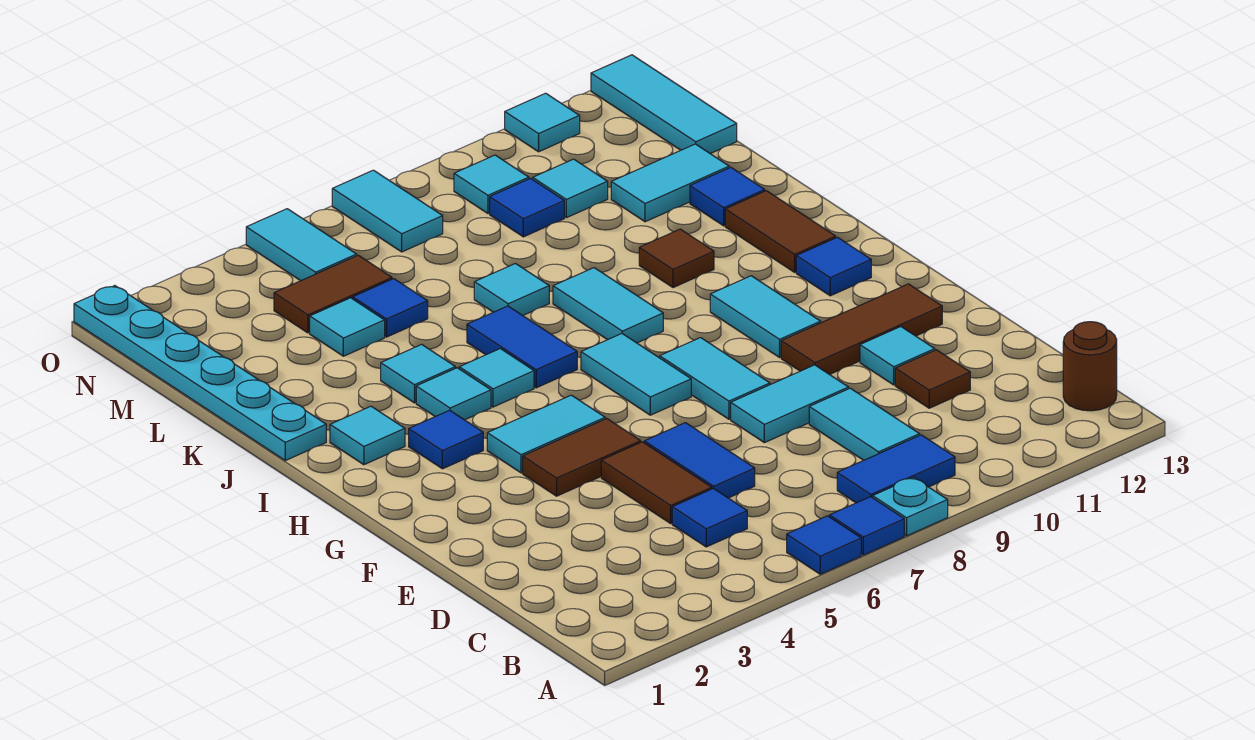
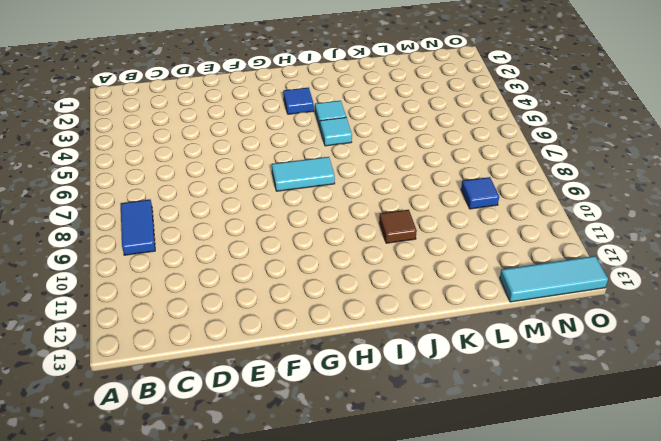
none -> blue 1x1 tile [787,516,861,574]
none -> blue 1x1 tile [830,497,904,555]
none -> cyan 1x1 plate [873,477,948,536]
none -> brown 1x1 round brick [1063,322,1117,411]

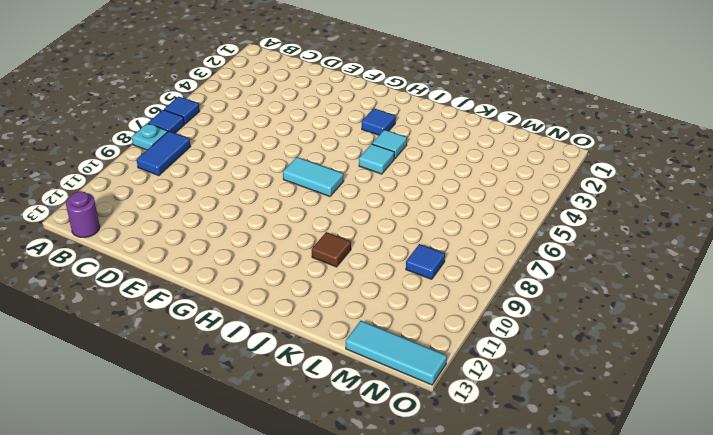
purple 1x1 round brick [66,191,100,237] -> brown 1x1 round brick [1063,322,1117,411]
none -> blue 1x1 tile [672,488,747,547]
none -> cyan 1x2 tile [809,388,920,460]
none -> brown 1x2 tile [601,442,712,523]
none -> blue 1x2 tile [644,423,755,498]

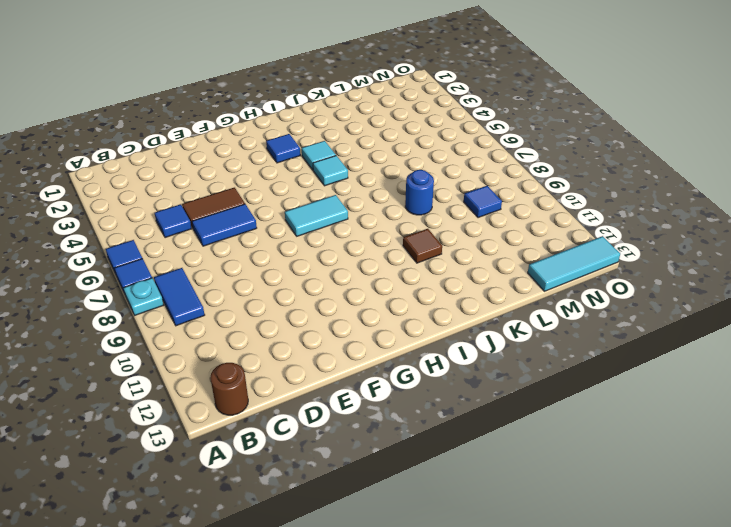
blue 1x1 round brick [405,170,434,215] -> none
none -> cyan 1x2 tile [809,388,920,460]
none -> brown 1x1 tile [895,350,970,408]
none -> cyan 1x2 tile [731,365,849,443]
none -> cyan 1x1 tile [860,327,935,385]

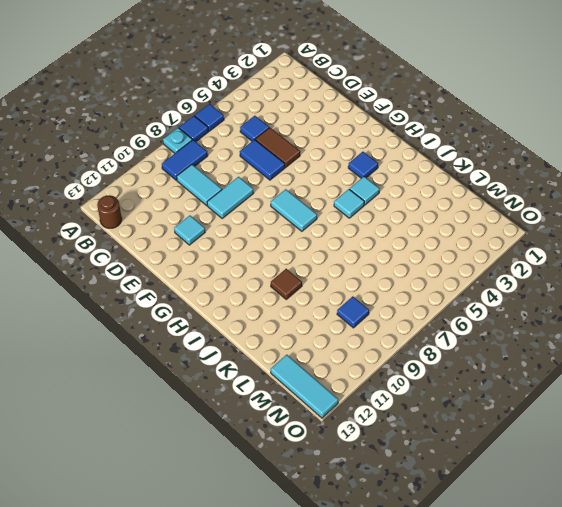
none -> brown 1x1 tile [895,350,970,408]
none -> brown 1x2 tile [523,419,641,496]
none -> cyan 1x2 tile [660,338,770,419]
none -> brown 1x3 tile [781,284,942,375]

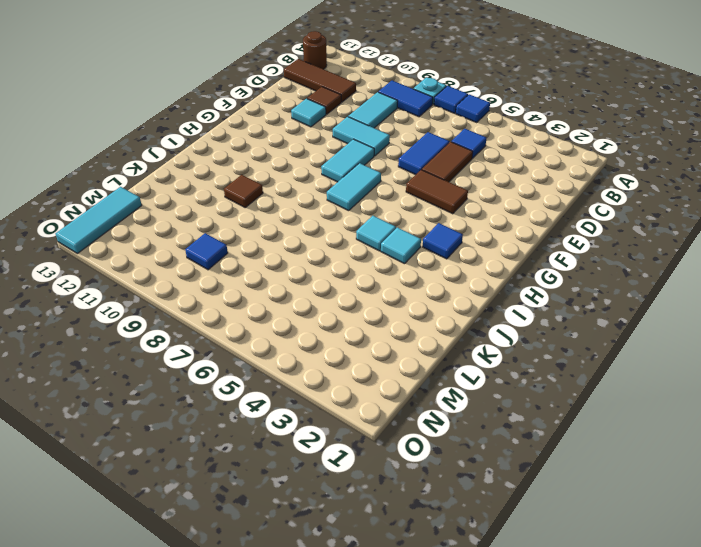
brown 1x3 tile [284,59,356,102] -> brown 1x3 tile moved to [781,284,942,375]
none -> cyan 1x2 tile [487,395,605,473]
none -> cyan 1x2 tile [710,276,821,357]
none -> blue 1x1 tile [796,237,871,296]
none -> cyan 1x1 tile [330,406,405,465]

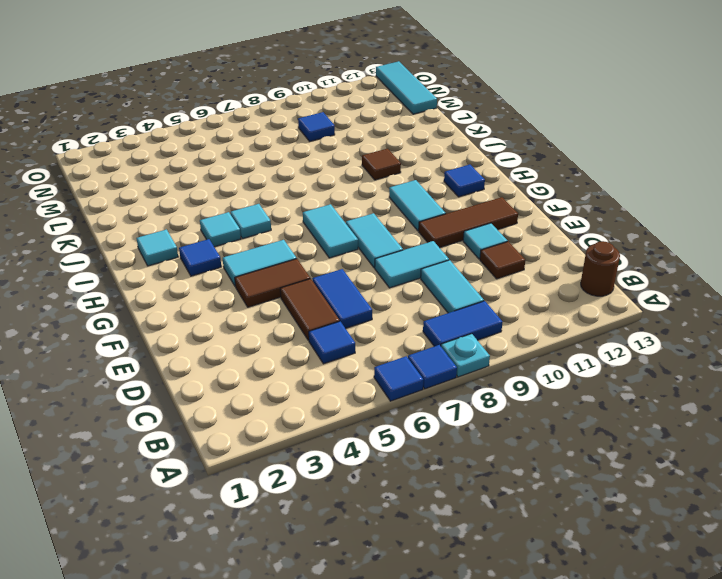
none -> blue 1x2 tile [467,306,577,388]
none -> cyan 1x2 tile [553,268,663,343]
none -> brown 1x2 tile [725,191,836,272]
none -> cyan 1x6 plate [74,286,326,461]

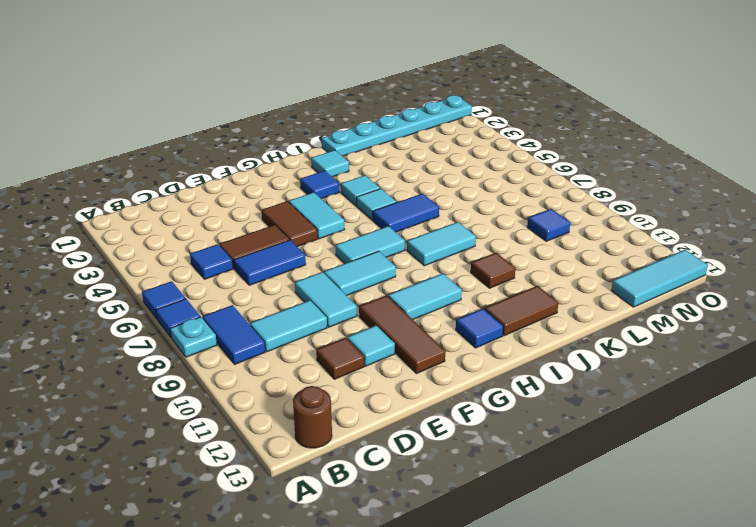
none -> cyan 1x1 tile [381,344,456,403]
none -> cyan 1x1 tile [474,264,549,316]
none -> blue 1x1 tile [690,167,765,226]
none -> cyan 1x1 tile [310,298,385,356]

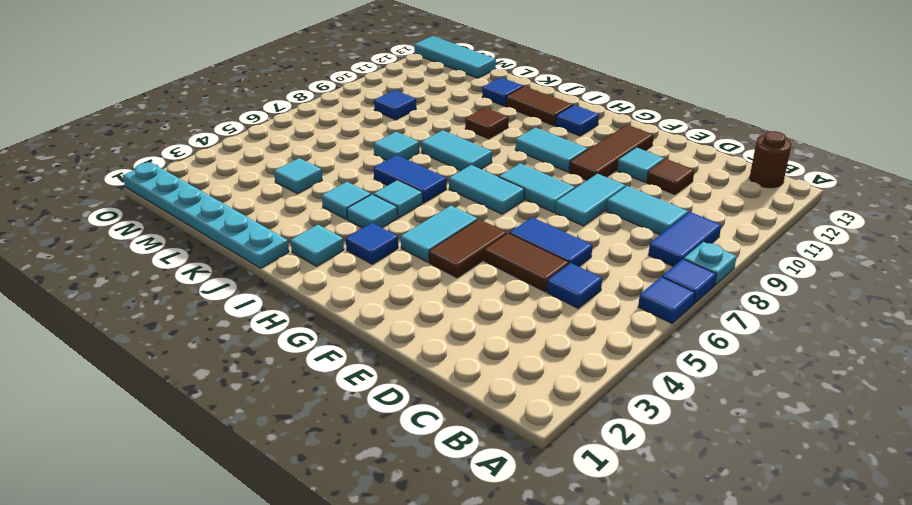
none -> blue 1x1 tile [353,279,428,337]
none -> cyan 1x2 tile [611,144,729,222]
none -> brown 1x2 tile [274,255,392,333]
none -> cyan 1x1 tile [533,159,608,218]

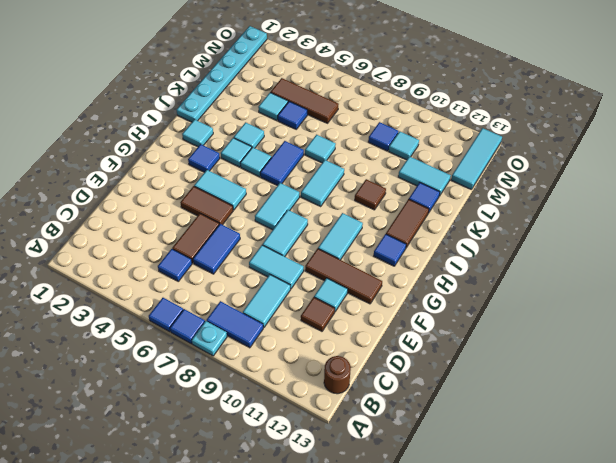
brown 1x3 tile [270,78,339,123] -> brown 1x2 tile [274,255,392,333]
none -> cyan 1x2 tile [246,209,357,281]
none -> cyan 1x2 tile [332,170,443,252]
none -> cyan 1x1 tile [454,155,529,213]
none -> cyan 1x1 tile [505,93,580,152]

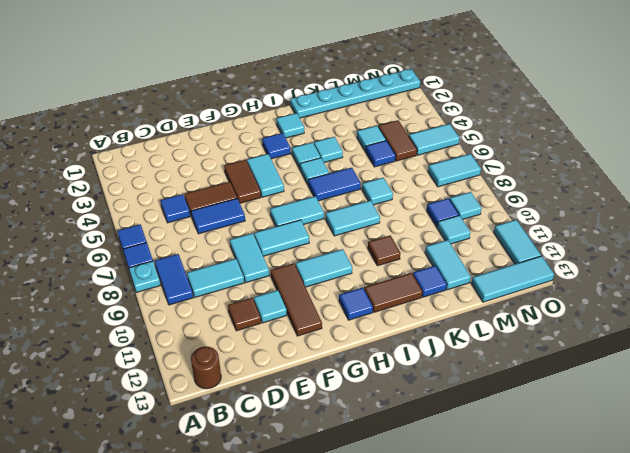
cyan 1x2 tile [494,220,541,264] -> cyan 1x1 tile [505,93,580,152]

